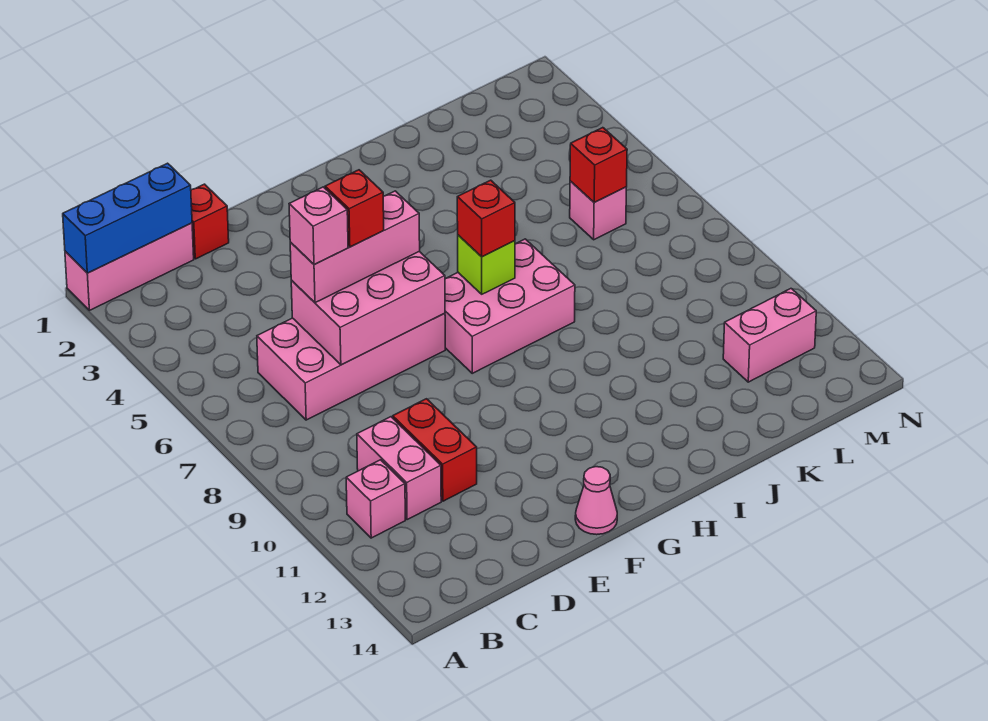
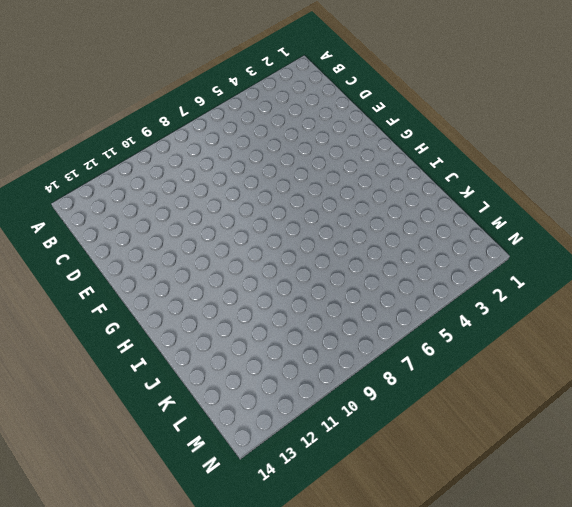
none -> pink 1x3 brick [65,223,194,310]
none -> pink 1x1 brick [346,460,405,538]
none -> pink 2x4 brick [257,313,445,420]

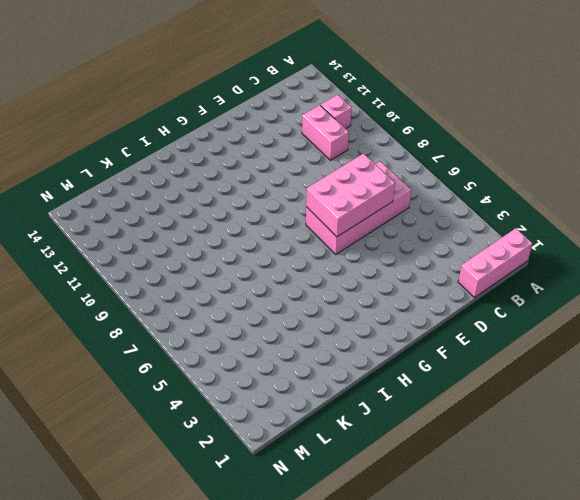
none -> red 1x1 brick [191,184,229,259]
none -> red 1x2 brick [393,399,477,501]
none -> pink 1x1 cone [575,467,617,535]

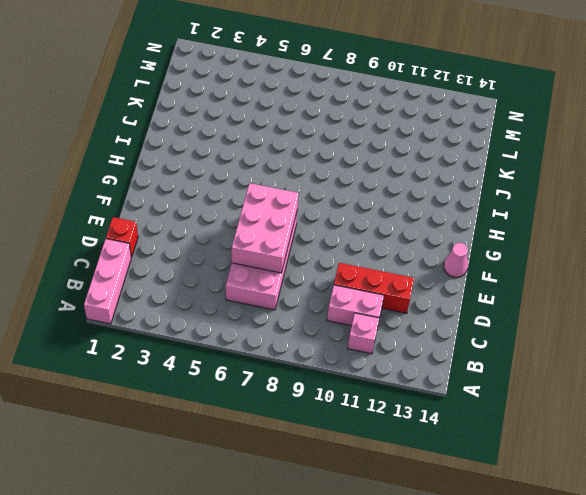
red 1x3 brick [334,263,414,313] -> red 1x2 brick [393,399,477,501]
none -> pink 2x3 brick [445,239,575,373]
none -> pink 1x1 brick [570,181,626,240]
none -> pink 1x2 brick [723,289,816,382]

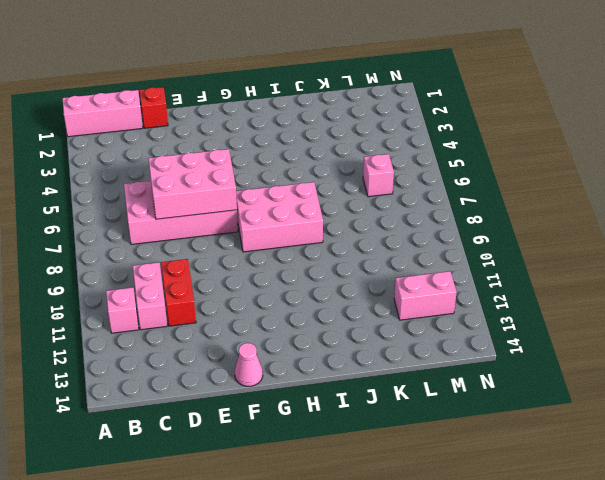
none -> blue 1x3 brick [63,163,192,273]
none -> lime 1x1 brick [458,235,515,294]
none -> red 1x1 brick [570,128,627,202]

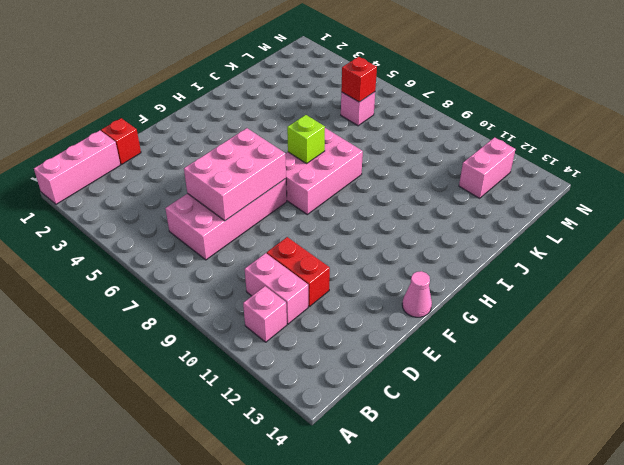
none -> blue 1x3 brick [63,163,192,273]
none -> pink 1x3 brick [290,191,420,303]
none -> red 1x1 brick [457,180,515,257]

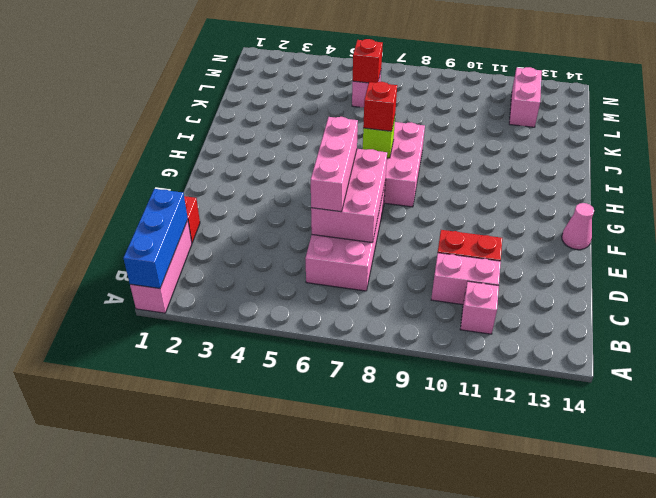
none -> pink 1x1 brick [289,187,348,264]
none -> red 1x1 brick [325,170,384,247]

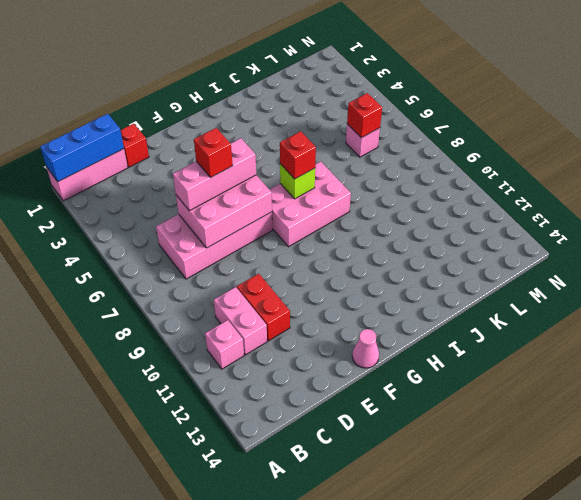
none -> pink 1x2 brick [723,289,816,382]
none -> pink 1x1 brick [289,187,348,264]

